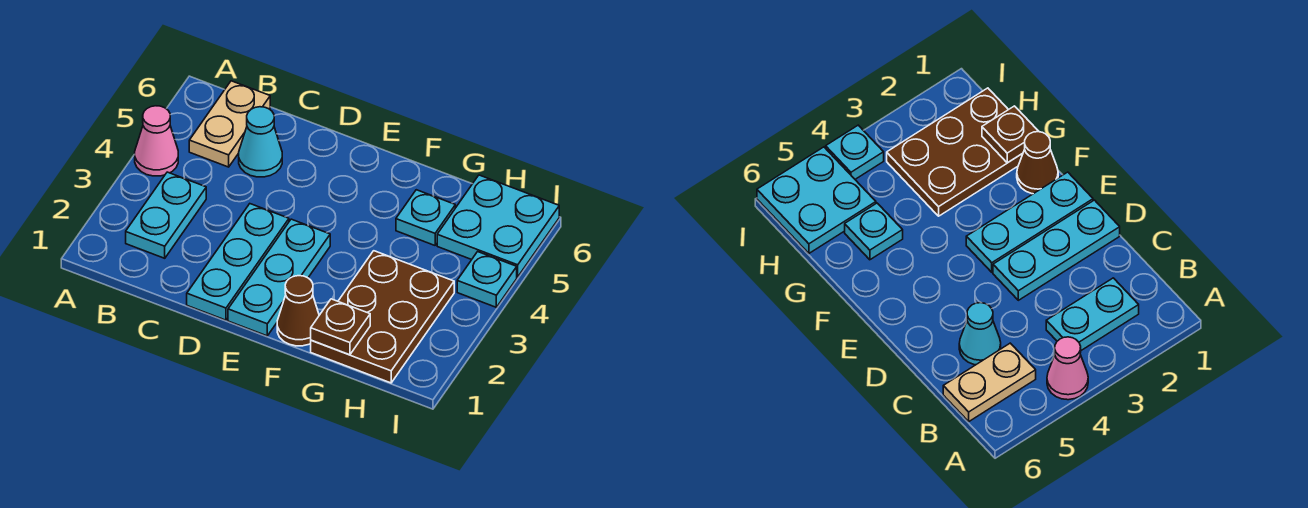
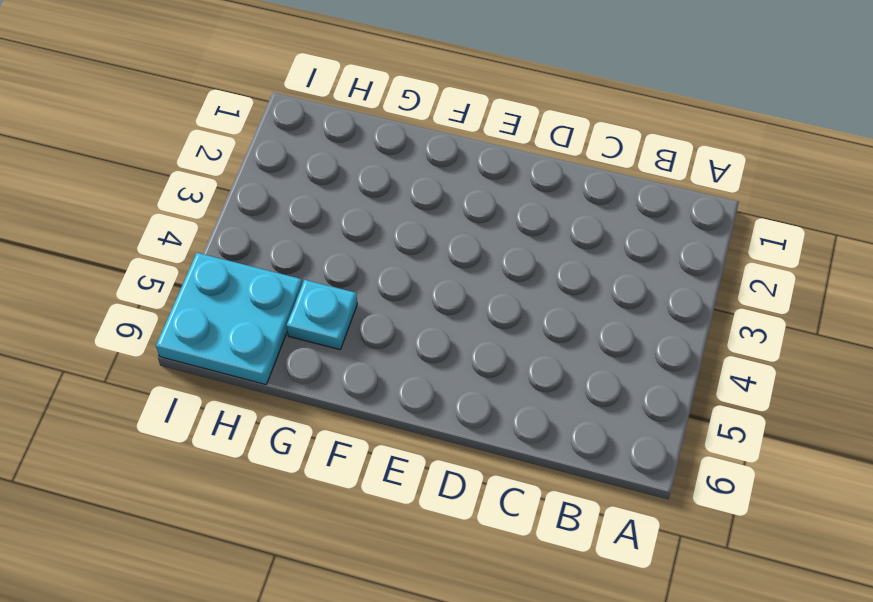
none -> pink 1x1 cone [135,106,178,176]
none -> cyan 1x2 plate [126,172,206,258]
none -> tan 1x2 plate [189,81,270,167]

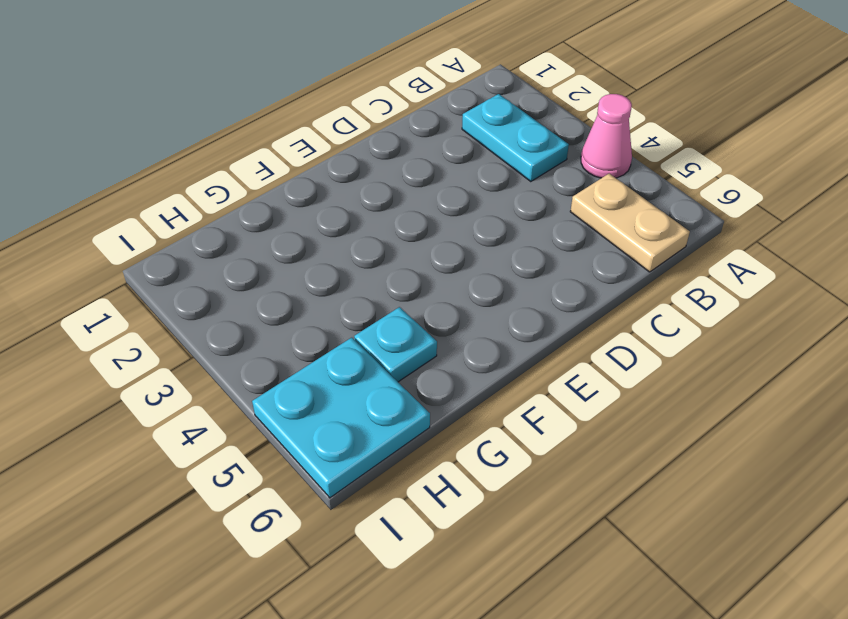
none -> cyan 1x1 cone [239,107,282,177]
none -> cyan 1x3 plate [187,204,289,320]
none -> cyan 1x3 plate [228,219,330,336]

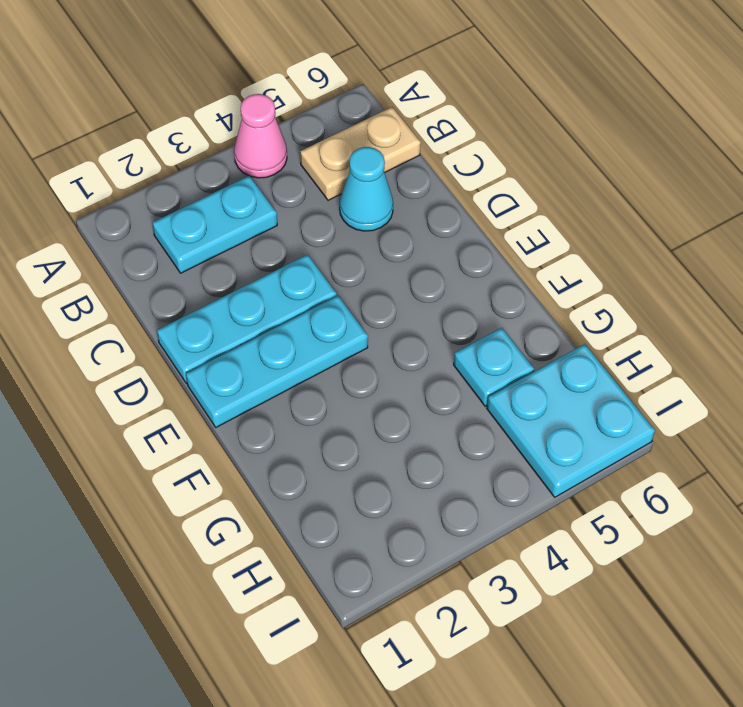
none -> brown 1x1 cone [277,276,319,346]
none -> brown 2x3 plate [311,251,454,383]
none -> cyan 1x1 plate [457,252,517,307]

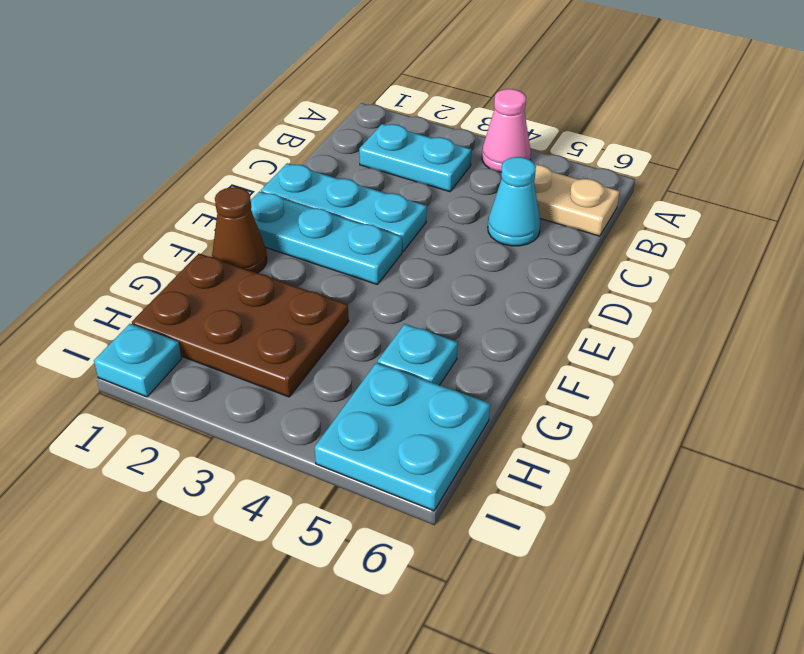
cyan 1x1 plate [94,324,182,397] -> cyan 1x1 plate moved to [457,252,517,307]
none -> brown 1x1 plate [311,299,370,355]

